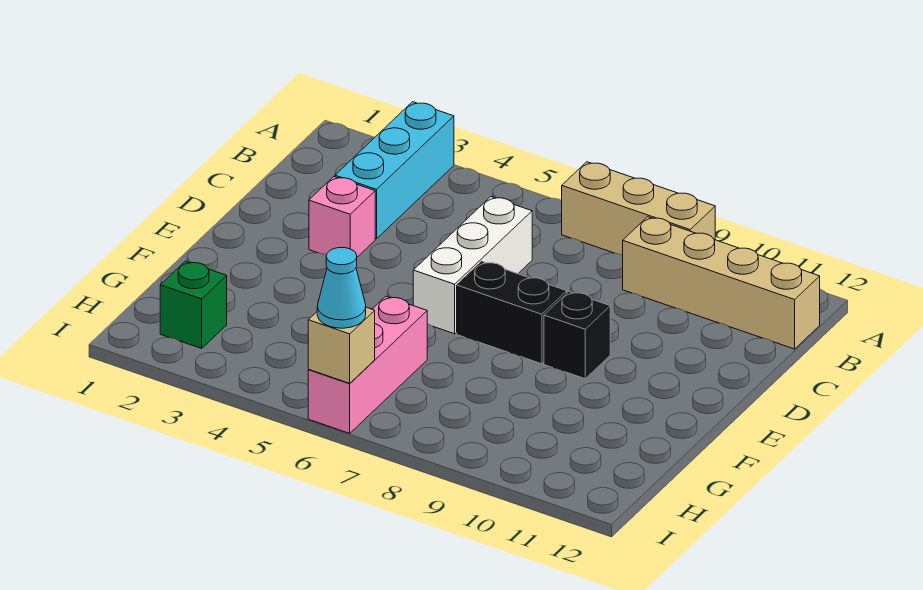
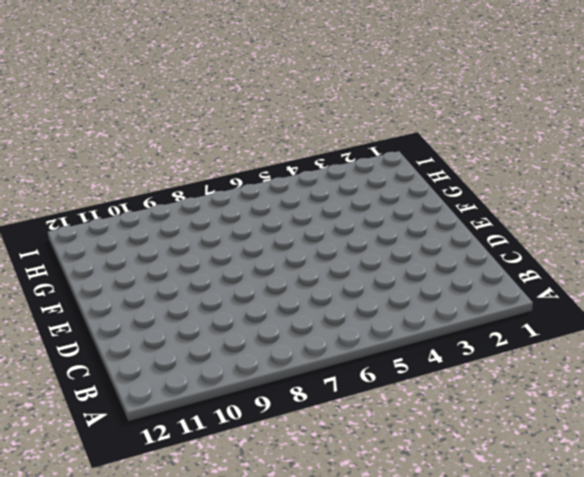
none -> cyan 1x3 brick [335,102,454,239]
none -> tan 1x3 brick [562,162,715,256]

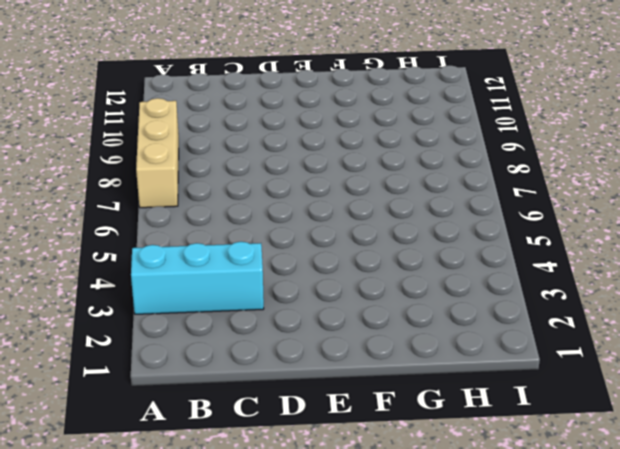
none -> tan 1x4 brick [623,217,820,349]
none -> white 1x3 brick [413,197,532,334]

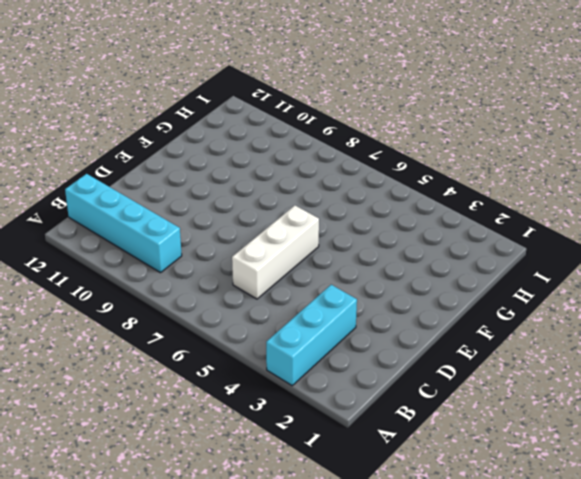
cyan 1x4 brick [65,174,182,273] -> tan 1x4 brick [623,217,820,349]
none -> tan 1x3 brick [562,162,715,256]
none -> pink 1x1 brick [309,177,375,257]

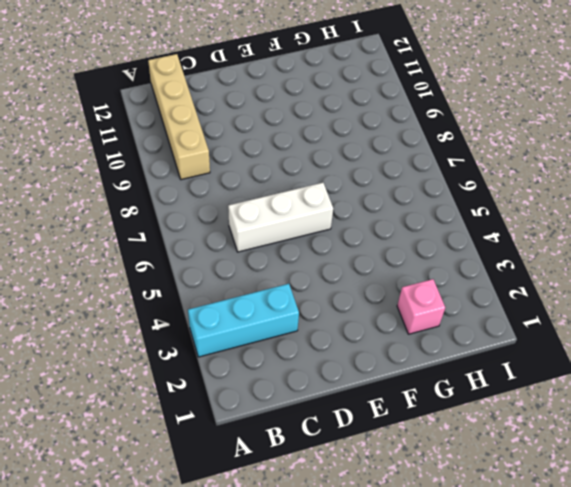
pink 1x1 brick [397,279,445,334] -> pink 1x1 brick moved to [309,177,375,257]
none -> tan 1x3 brick [562,162,715,256]
none -> black 1x2 brick [457,262,567,364]

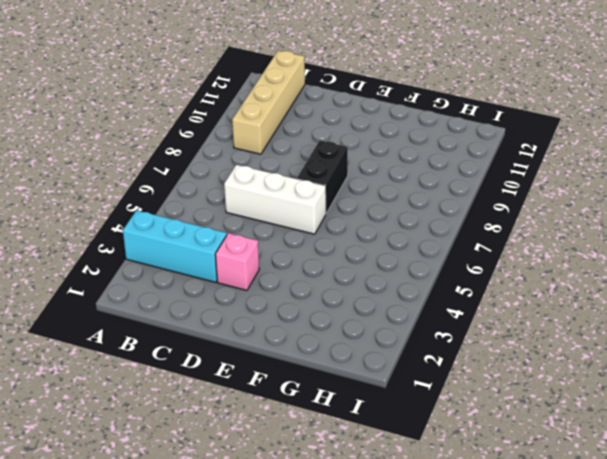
none -> tan 1x3 brick [562,162,715,256]
none -> black 1x1 brick [544,292,610,379]

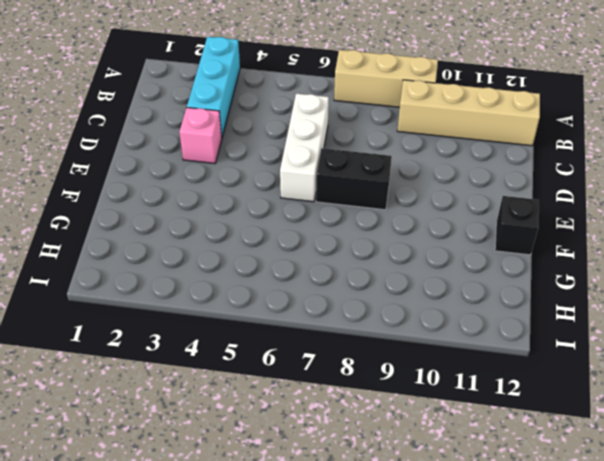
black 1x1 brick [495,196,539,255] -> black 1x1 brick moved to [544,292,610,379]
none -> pink 1x3 brick [308,296,427,433]
none -> green 1x1 brick [160,261,227,348]

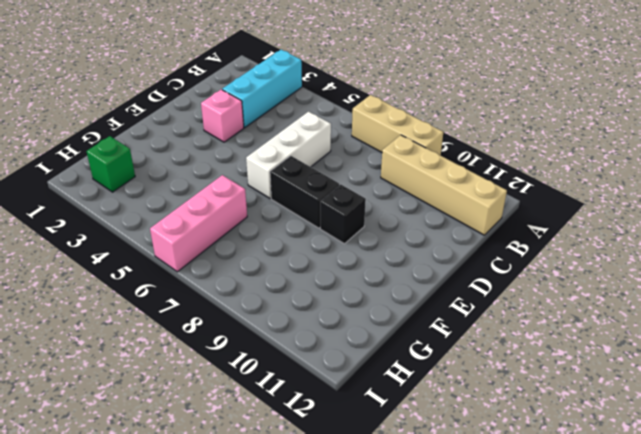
none -> tan 1x1 brick [308,307,375,383]
none -> cyan 1x1 cone [317,248,366,328]

